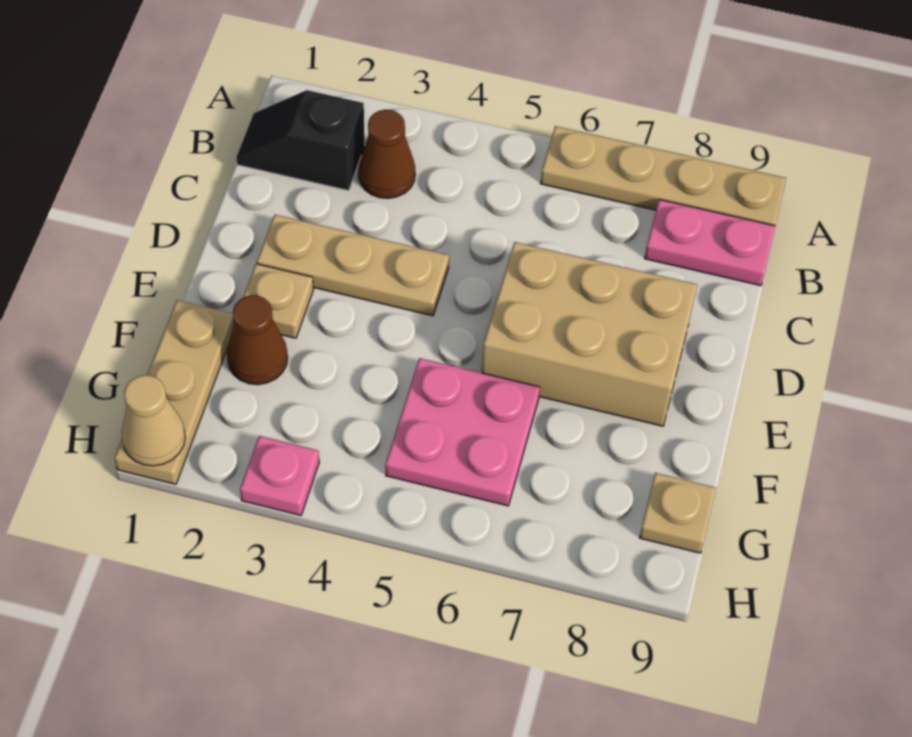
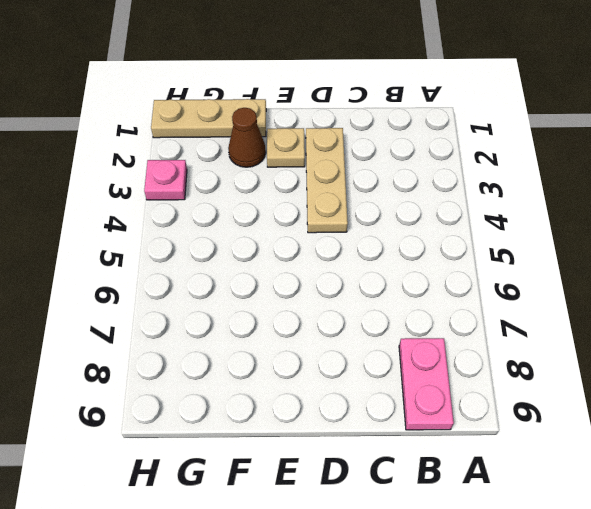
none -> tan 1x4 plate [541,126,786,226]
none -> black 1x2 slope [236,90,365,191]
none -> brown 1x1 cone [358,110,415,198]

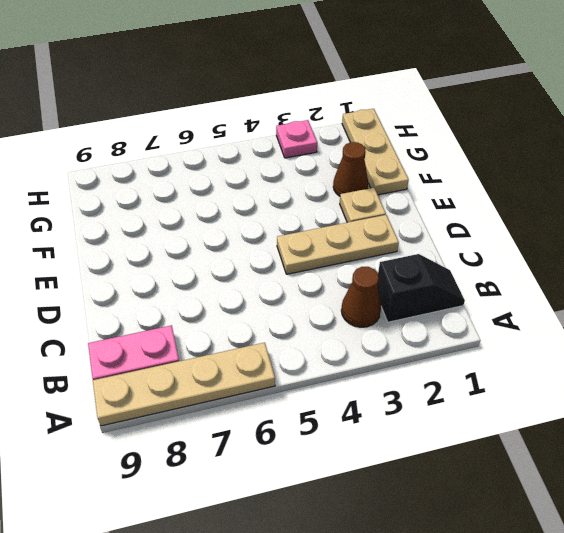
none -> tan 2x3 brick [482,242,697,426]
none -> pink 2x2 plate [385,358,540,506]
none -> tan 1x1 plate [639,473,716,553]

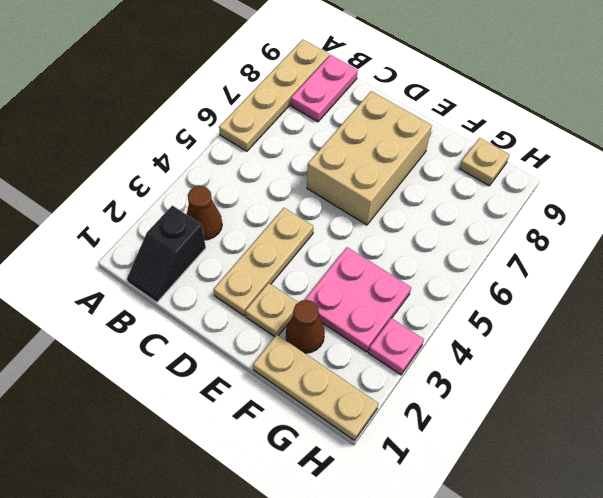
pink 2x2 plate [305,247,411,352] -> pink 2x2 plate moved to [385,358,540,506]
none -> tan 1x1 cone [121,375,185,466]

